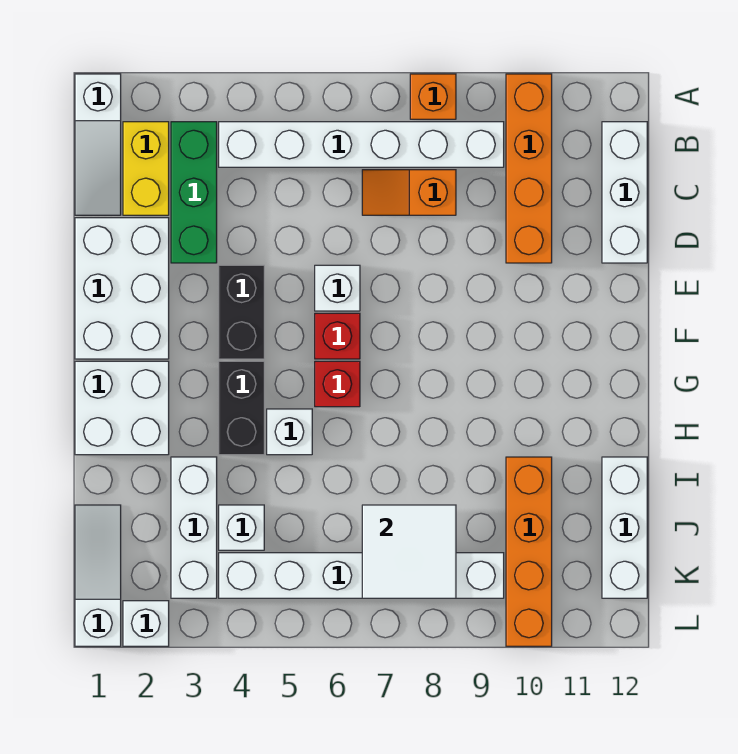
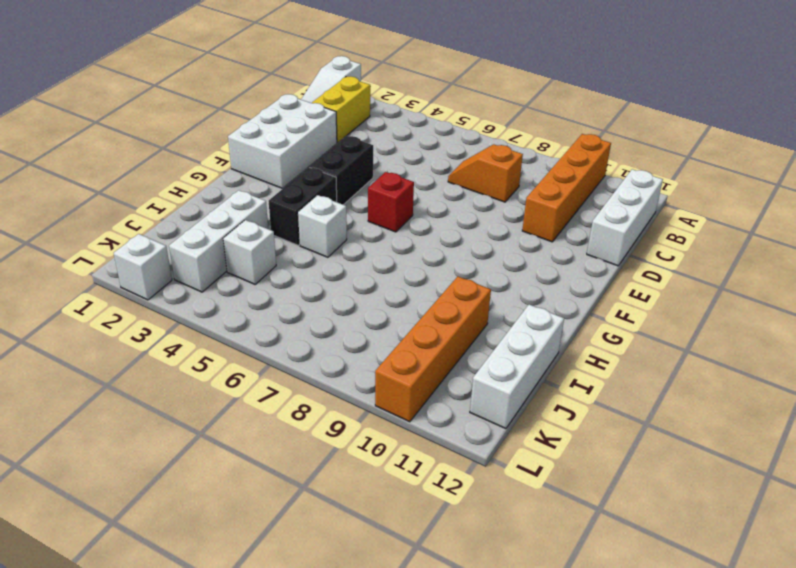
none -> orange 1x1 brick [410,74,456,119]
none -> green 1x3 brick [171,122,217,263]
none -> white 1x6 brick [219,122,504,167]

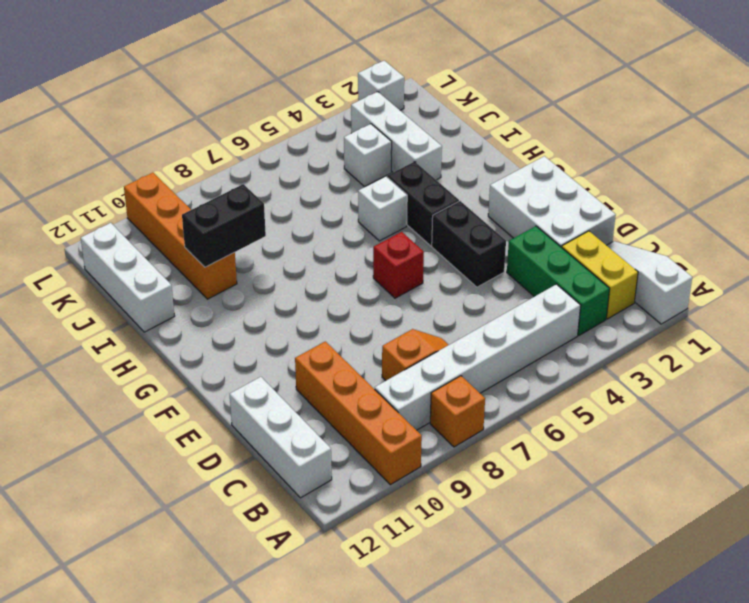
black 1x2 brick [182,184,266,267] -> none
none -> white 1x1 brick [315,265,360,311]
none -> white 2x2 brick [75,361,169,455]
none -> red 1x1 brick [315,361,360,407]

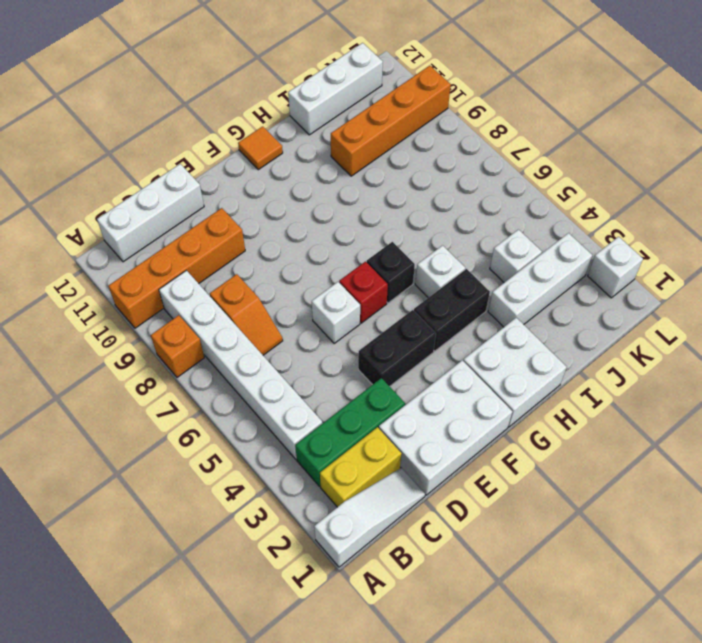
black 1x1 brick [367,242,415,303] -> red 1x1 brick [315,361,360,407]
orange 1x1 tile [238,126,283,170] -> none
none -> white 1x3 slope [75,505,121,646]
none -> white 1x6 brick [219,553,504,598]
none -> white 2x2 tile [362,505,456,598]

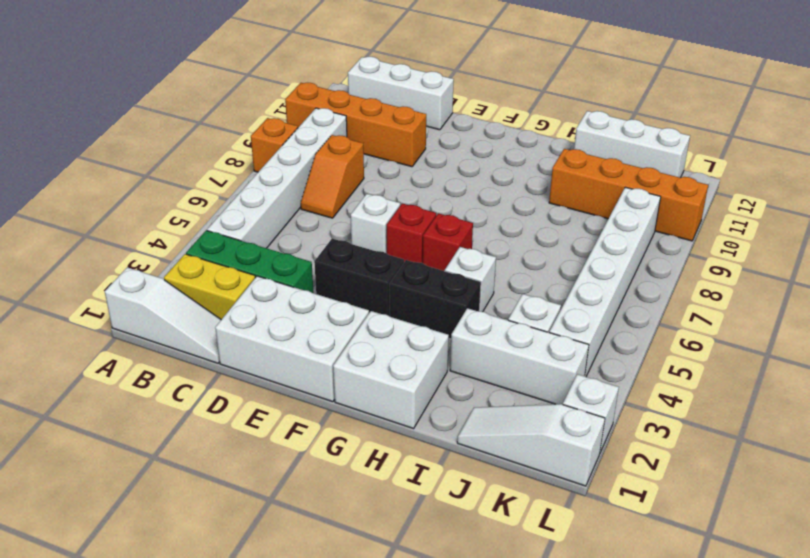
none -> white 2x2 tile [362,505,456,598]

